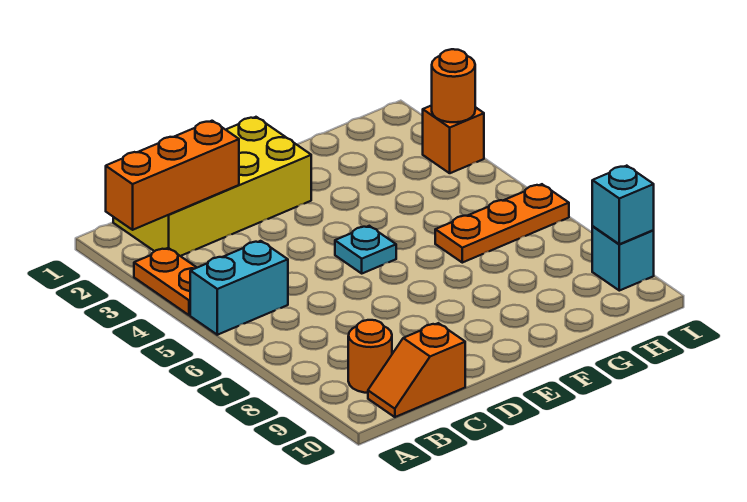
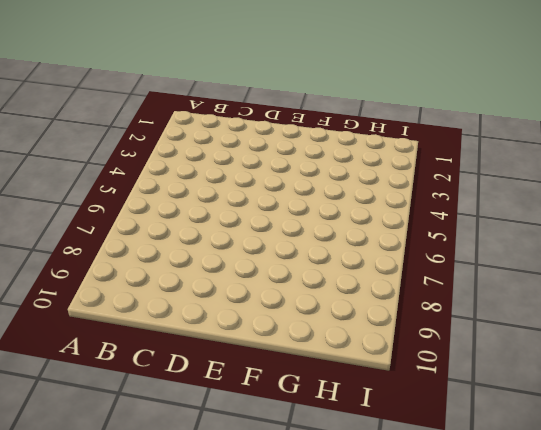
none -> orange 1x2 plate [134,248,197,315]
none -> cyan 1x2 brick [190,241,288,335]
none -> yellow 2x4 brick [113,117,311,256]

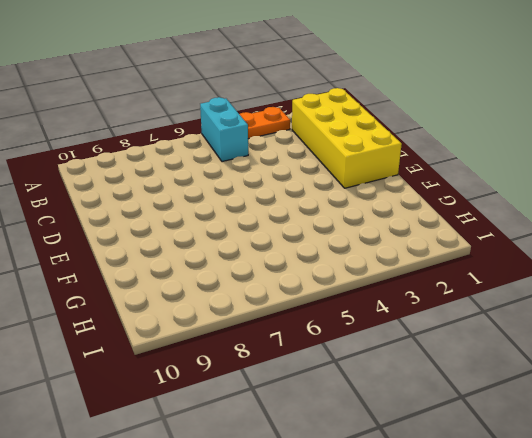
none -> orange 1x1 round brick [348,320,392,393]
none -> orange 1x2 slope [368,323,465,417]
none -> cyan 1x1 plate [335,226,396,273]

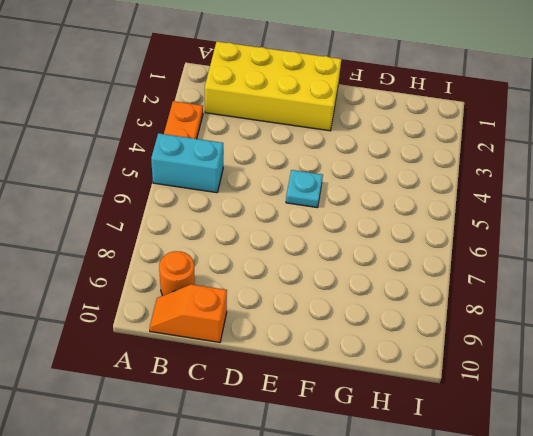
none -> orange 1x3 plate [435,184,569,263]
none -> orange 1x1 brick [423,105,484,173]
none -> cyan 1x1 brick [592,227,654,291]

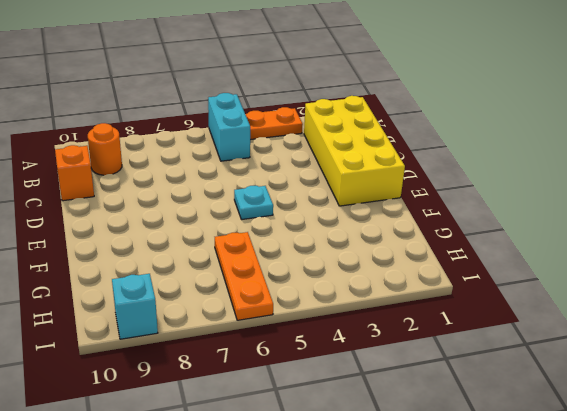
none -> orange 1x1 brick [423,105,484,173]
none -> orange 1x3 brick [106,121,239,230]
none -> orange 1x1 round brick [432,49,475,122]

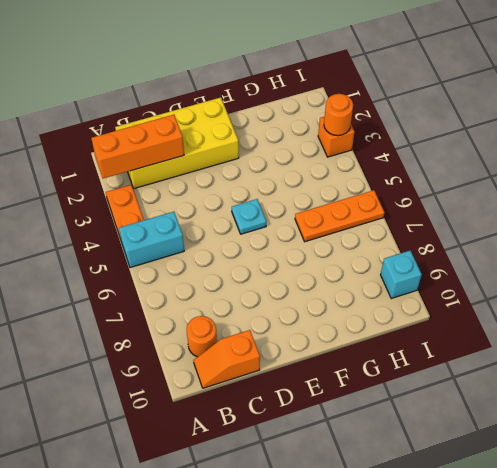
none -> cyan 1x1 brick [592,166,654,244]

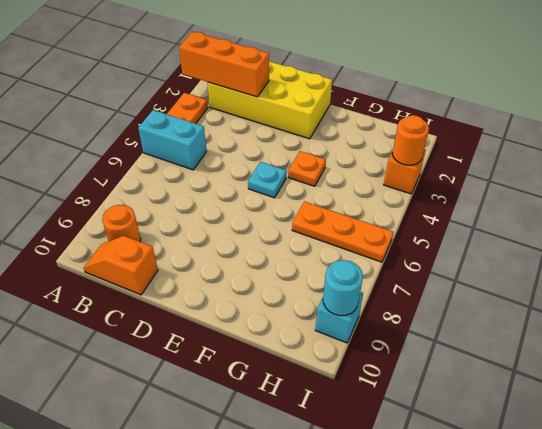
orange 1x1 plate [288,151,326,186] -> none
cyan 1x1 round brick [323,260,363,316] -> cyan 1x1 brick [592,166,654,244]

